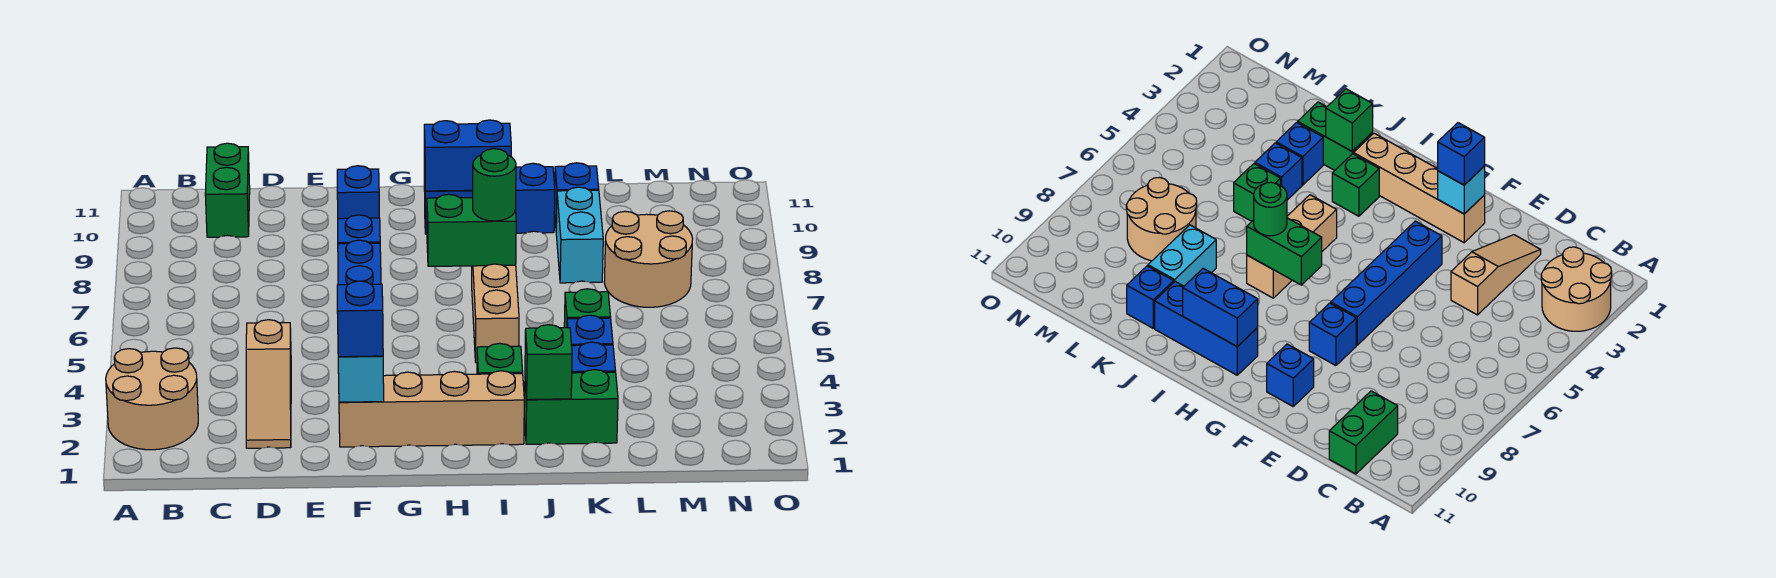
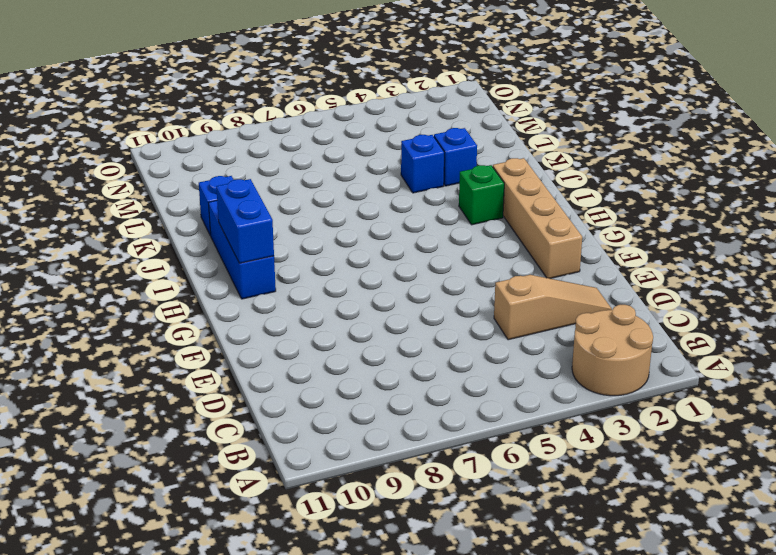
none -> green 1x2 brick [205,143,250,237]
none -> blue 1x4 brick [338,240,381,285]
none -> blue 1x1 brick [338,215,380,244]

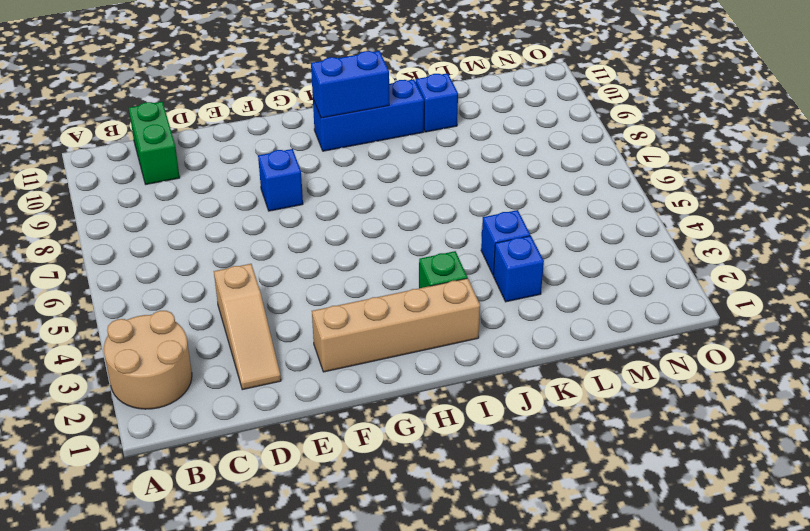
none -> blue 1x4 brick [338,240,381,285]
none -> blue 1x1 brick [337,166,379,219]
none -> tan 1x3 brick [472,264,519,363]

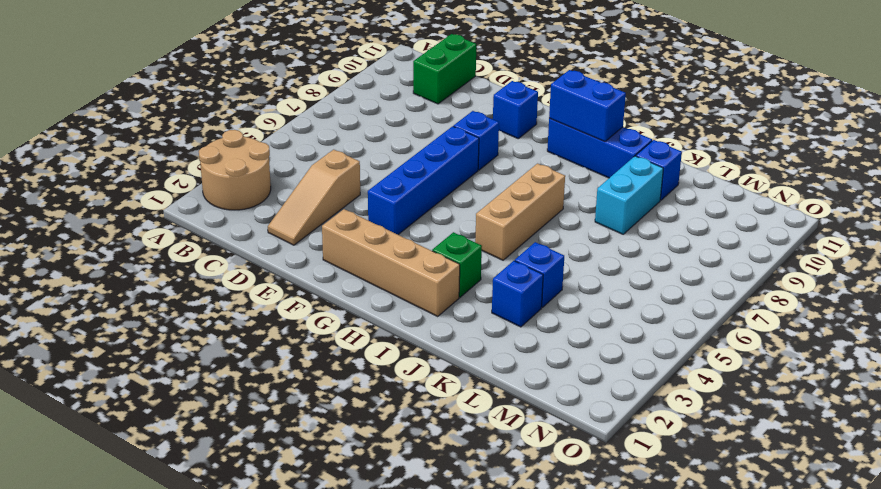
none -> green 1x2 brick [524,370,618,444]
none -> green 1x1 brick [564,289,611,328]
none -> tan 2x2 round brick [604,211,693,307]

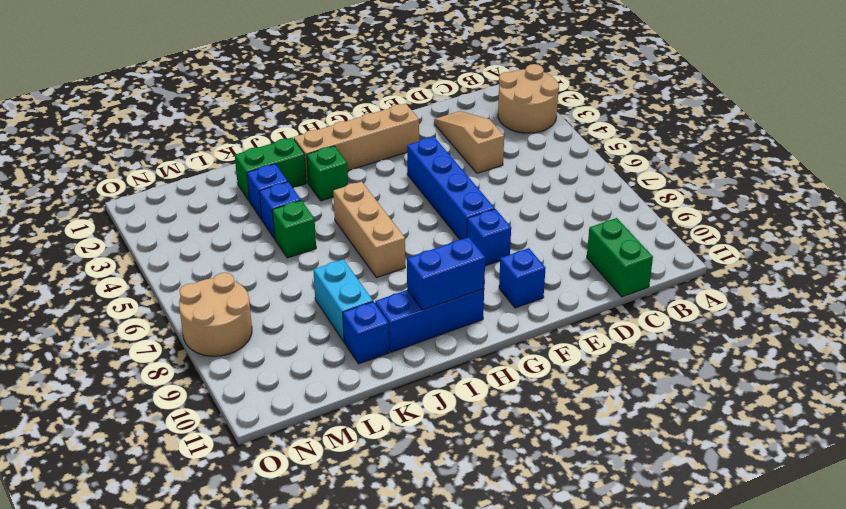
tan 2x2 round brick [179,273,252,356] -> tan 2x2 round brick moved to [604,211,693,307]
none -> cyan 1x1 brick [338,356,384,402]
none -> green 1x2 brick [427,194,516,266]
none -> green 1x1 brick [525,325,572,400]

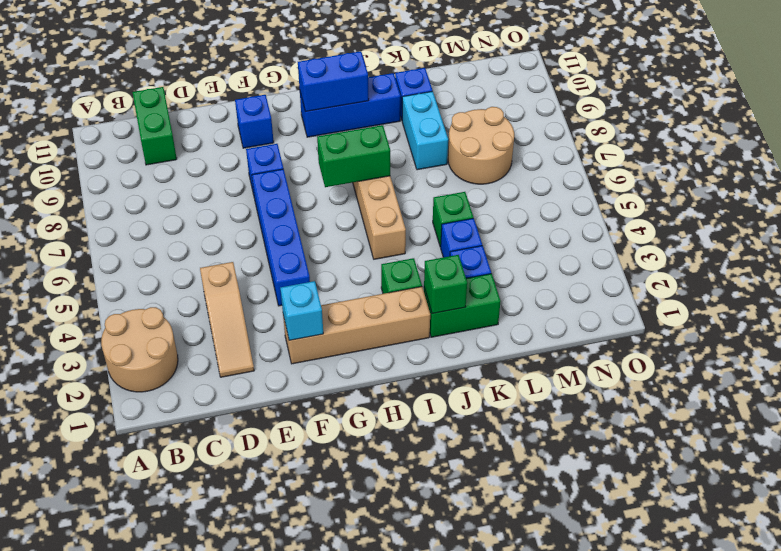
none -> blue 1x1 brick [337,281,383,357]
none -> green 1x1 round brick [473,149,516,221]

